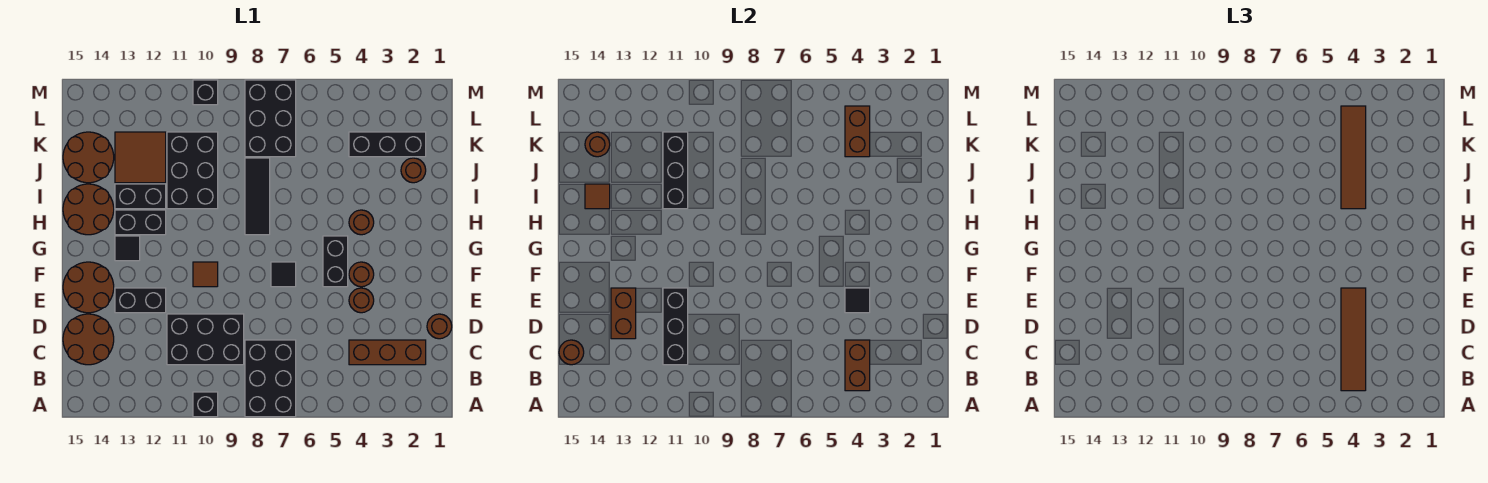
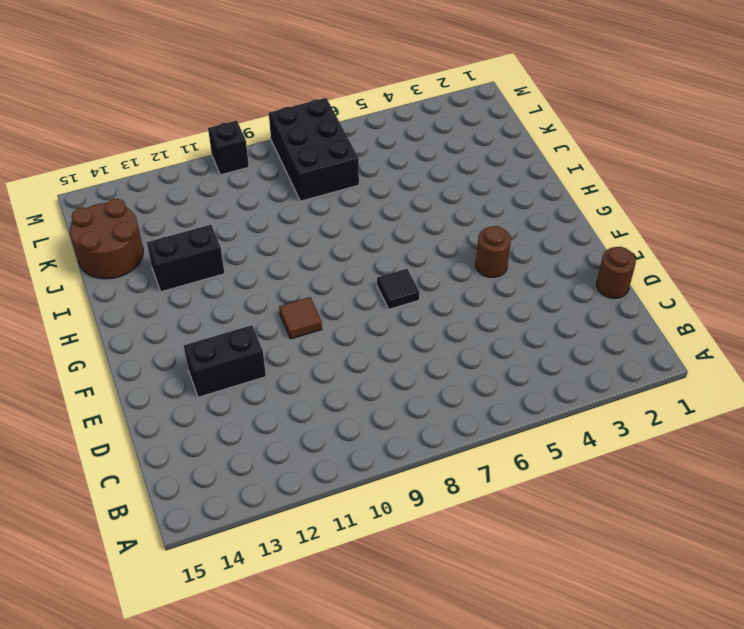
none -> black 2x3 brick [245,340,296,417]
none -> black 1x1 brick [193,392,218,417]
none -> brown 1x3 brick [349,340,426,365]
none -> black 2x3 brick [167,314,244,365]

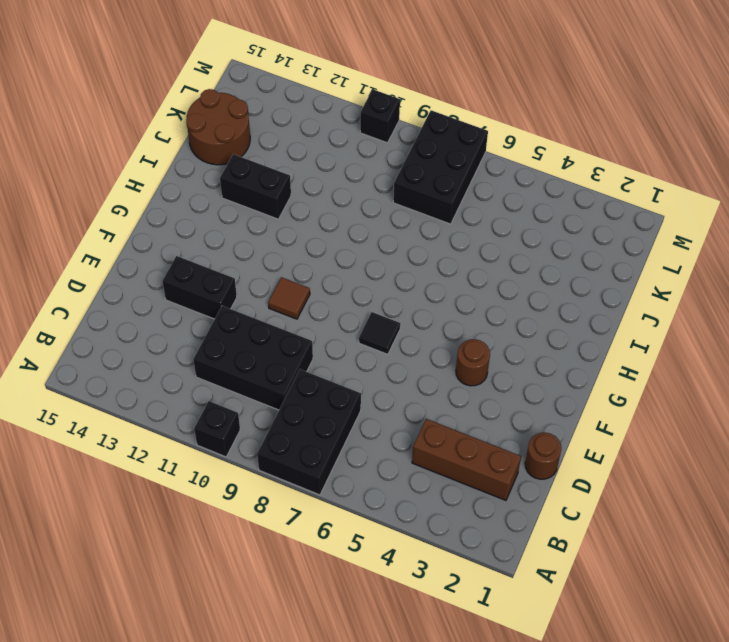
none -> brown 2x2 round brick [63,314,114,365]
none -> brown 1x1 round brick [349,288,374,313]
none -> brown 2x2 round brick [63,262,114,313]
none -> black 1x2 brick [323,236,348,287]

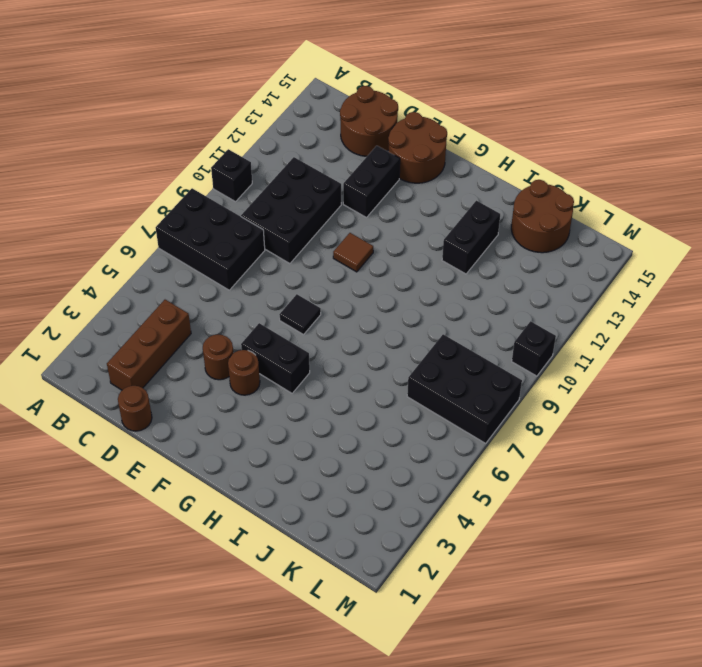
none -> black 1x1 tile [115,236,140,261]
none -> brown 1x1 round brick [349,210,374,235]
none -> black 1x3 tile [245,158,270,235]
none -> black 1x2 brick [115,210,166,235]

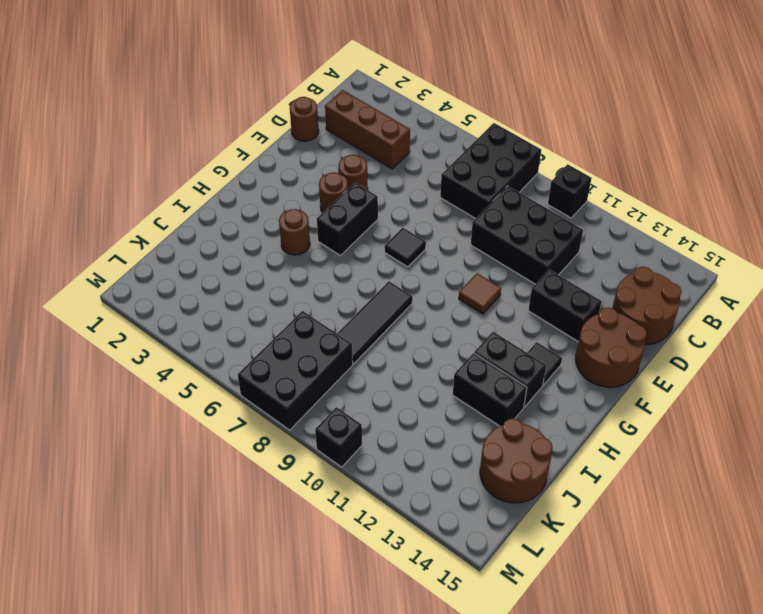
none -> brown 2x2 round brick [63,184,114,235]
none -> black 2x3 brick [167,132,218,209]
none -> brown 1x1 round brick [401,158,426,183]
none -> brown 2x2 tile [115,132,166,183]

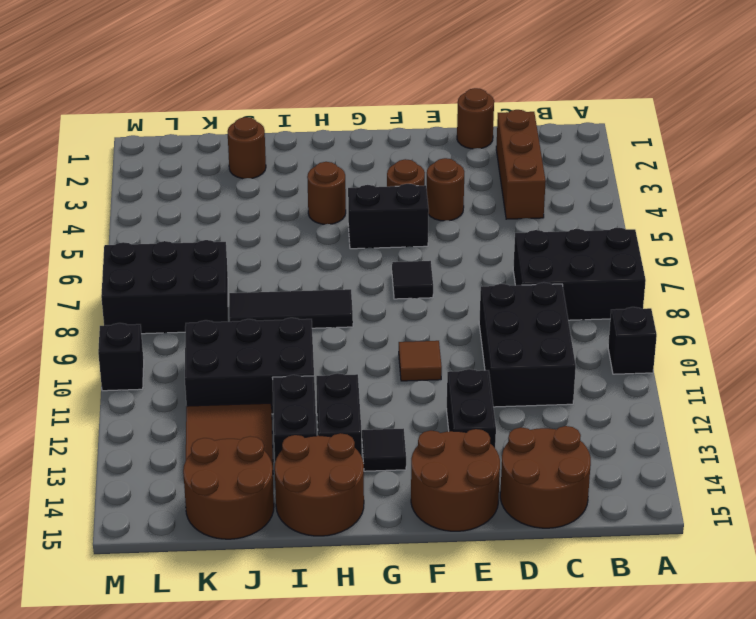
none -> black 1x3 brick [349,132,426,157]
none -> brown 1x2 brick [845,340,870,391]
none -> black 1x3 brick [663,288,688,365]
none -> brown 1x1 round brick [559,340,584,365]

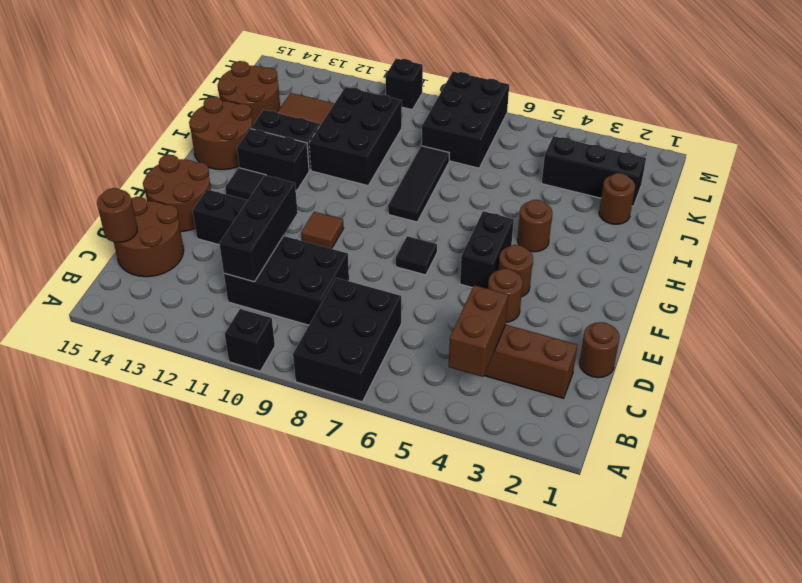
none -> brown 1x2 brick [611,288,636,339]
none -> black 1x1 tile [845,288,870,313]
none -> black 1x3 brick [663,132,688,209]
none -> brown 1x1 tile [585,184,610,209]

